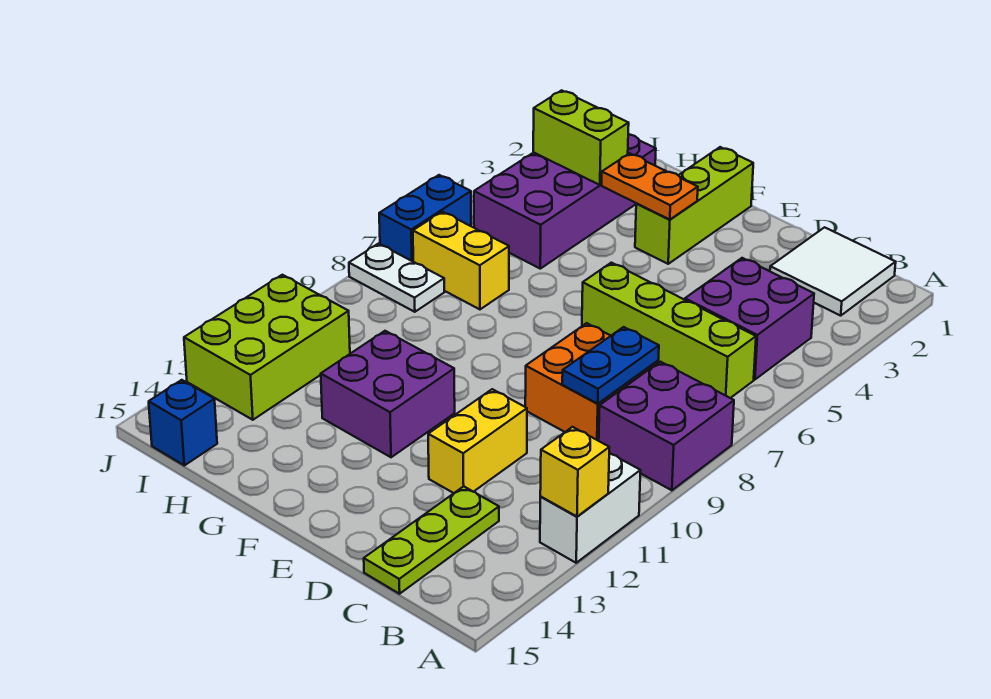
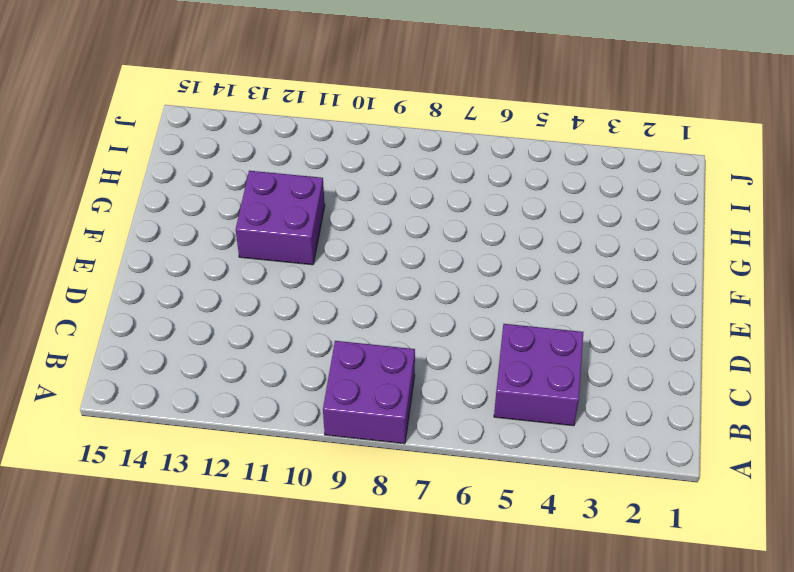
none -> white 1x2 brick [540,453,641,563]
none -> white 2x2 tile [770,227,896,316]
none -> lime 1x4 brick [582,263,756,398]

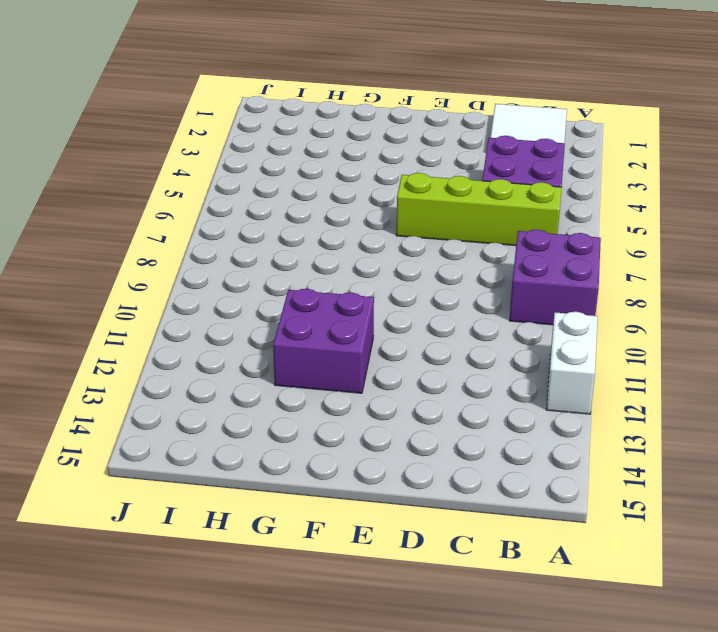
none -> orange 2x2 brick [525,323,658,441]
none -> lime 1x3 plate [364,486,499,594]
none -> yellow 1x2 brick [428,389,527,493]

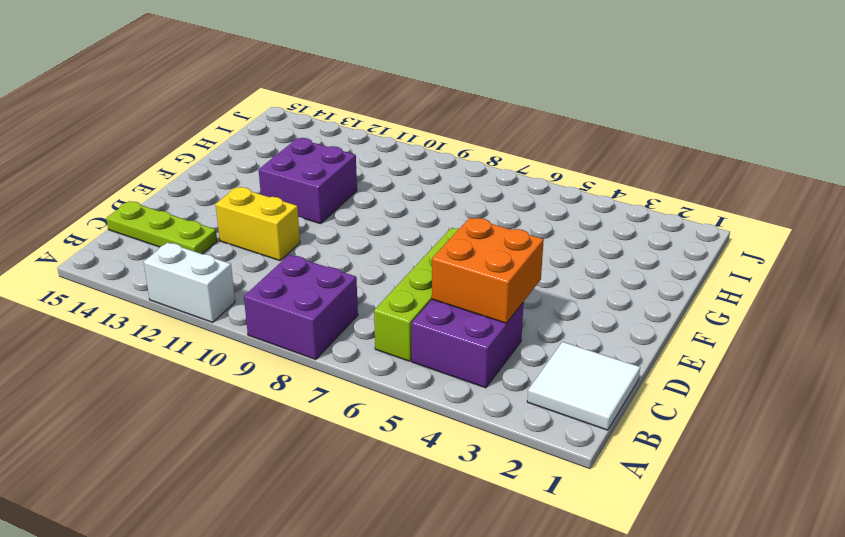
orange 2x2 brick [432,218,544,323] -> orange 2x2 brick moved to [525,323,658,441]
none -> lime 1x3 brick [635,147,753,264]
none -> purple 2x4 brick [474,134,656,269]
none -> yellow 1x2 brick [413,212,509,309]

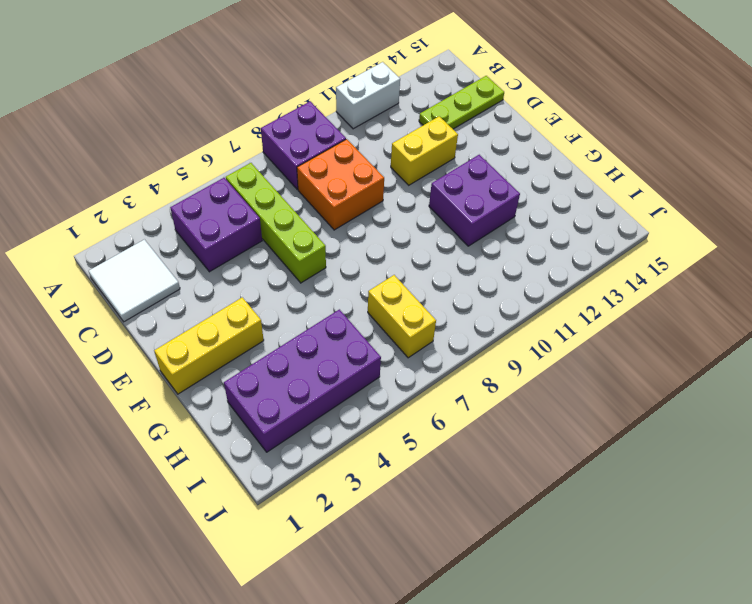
yellow 1x3 brick [154,297,264,394] -> lime 1x3 brick [635,147,753,264]
none -> white 1x2 plate [349,244,444,312]
none -> lime 2x3 brick [184,275,350,420]
none -> blue 1x1 brick [149,380,217,465]

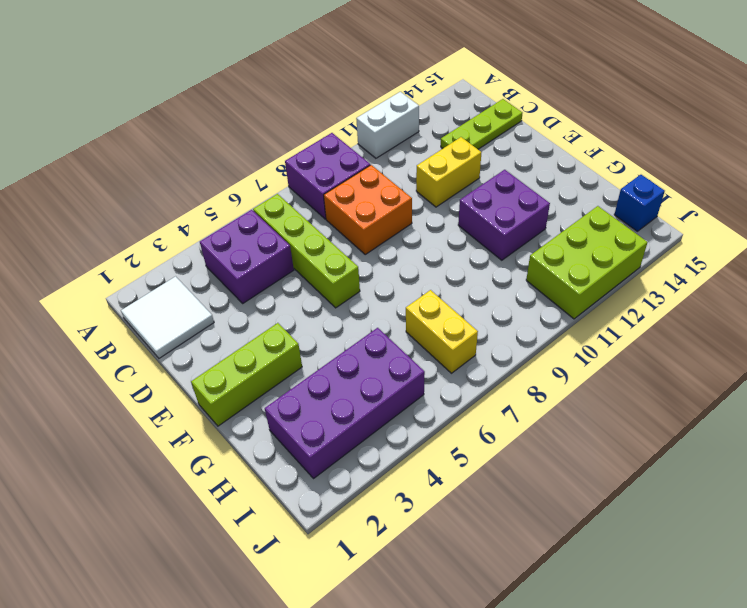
none -> white 1x2 plate [349,244,444,312]
none -> blue 1x2 brick [379,175,471,261]
none -> yellow 1x1 brick [540,427,609,517]

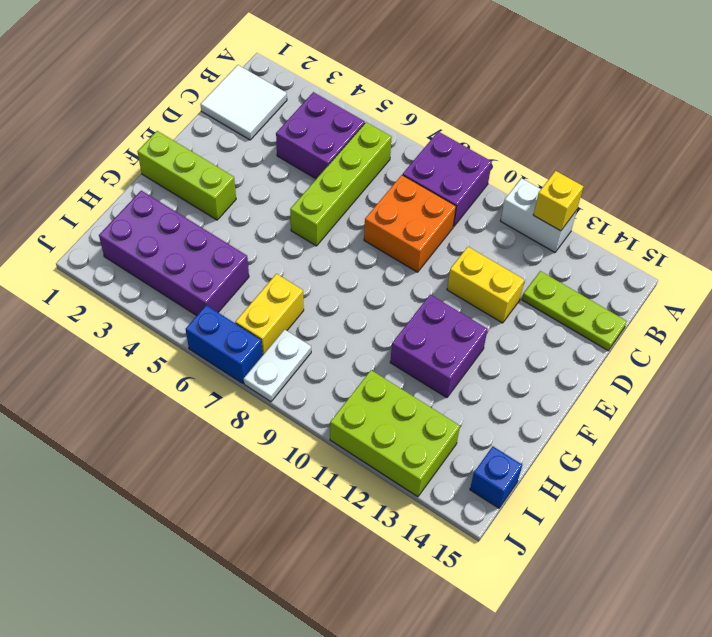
none -> blue 1x2 plate [562,327,659,404]
none -> orange 1x2 plate [602,153,698,220]
none -> lime 1x2 brick [533,90,629,185]

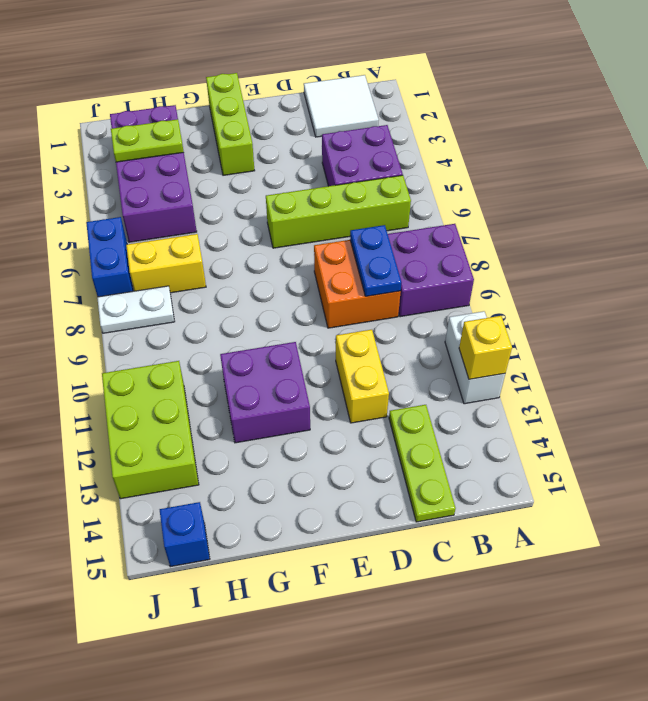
lime 1x2 plate [111,119,184,162] -> lime 1x2 brick [533,90,629,185]
none -> orange 1x2 plate [602,153,698,220]

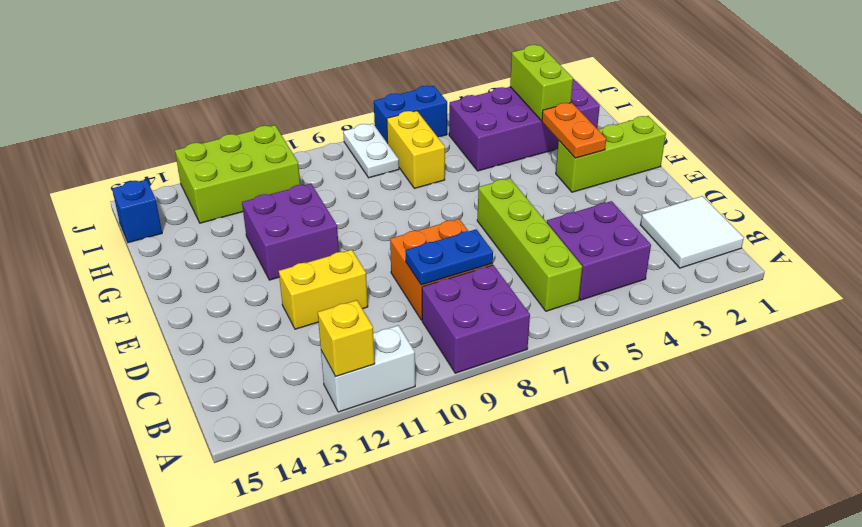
none -> lime 1x3 plate [364,486,499,594]

